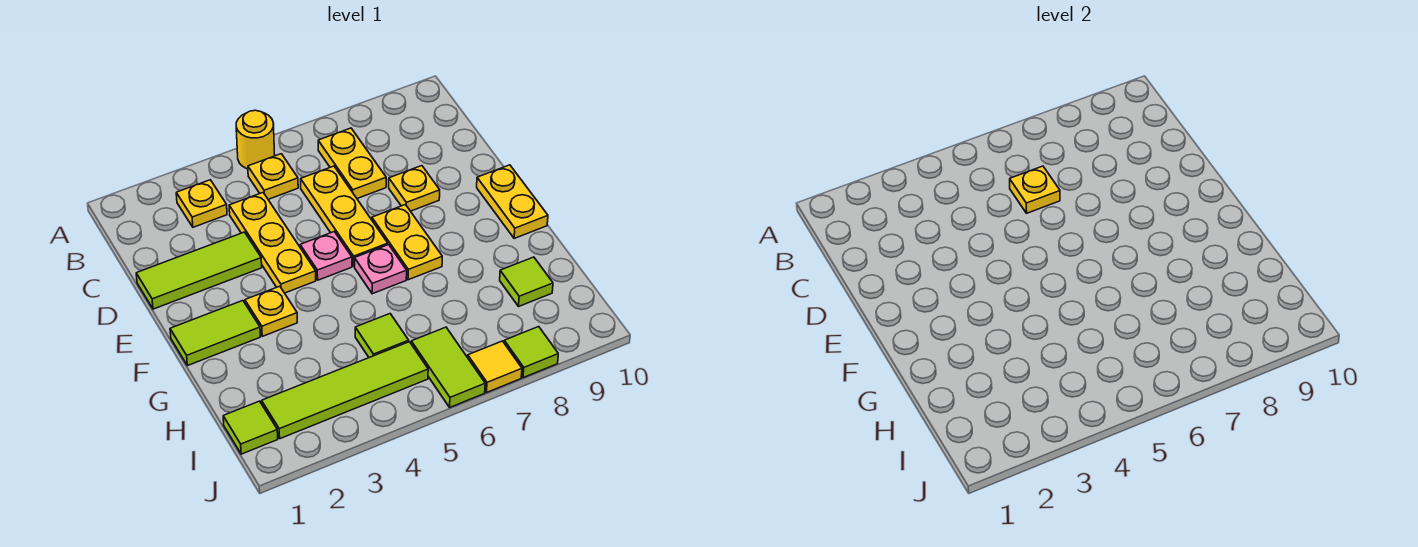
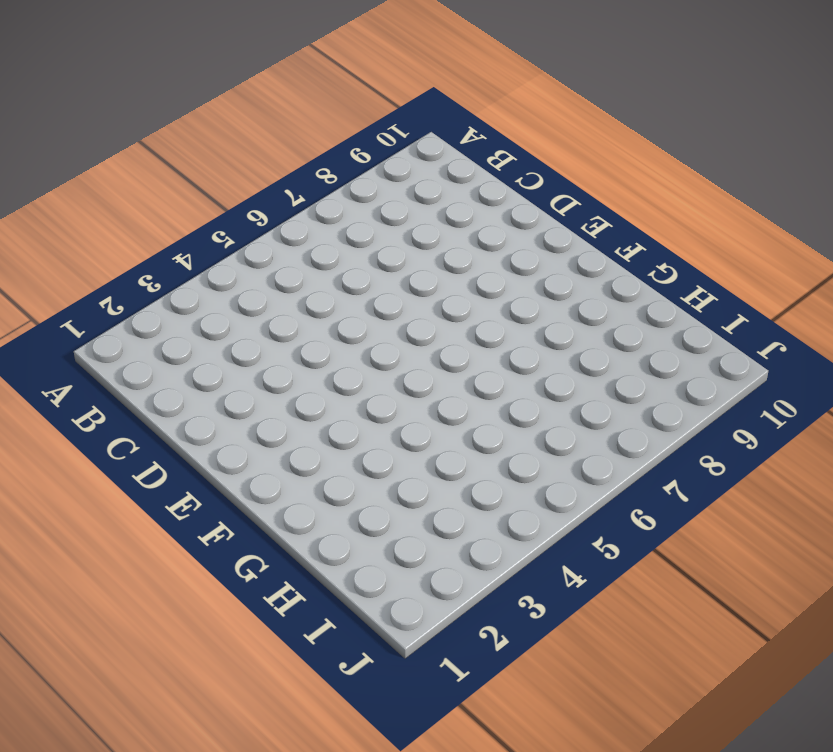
none -> yellow 1x1 round brick [236,110,275,169]
none -> yellow 1x1 plate [176,180,227,227]
none -> yellow 1x1 plate [248,154,298,199]

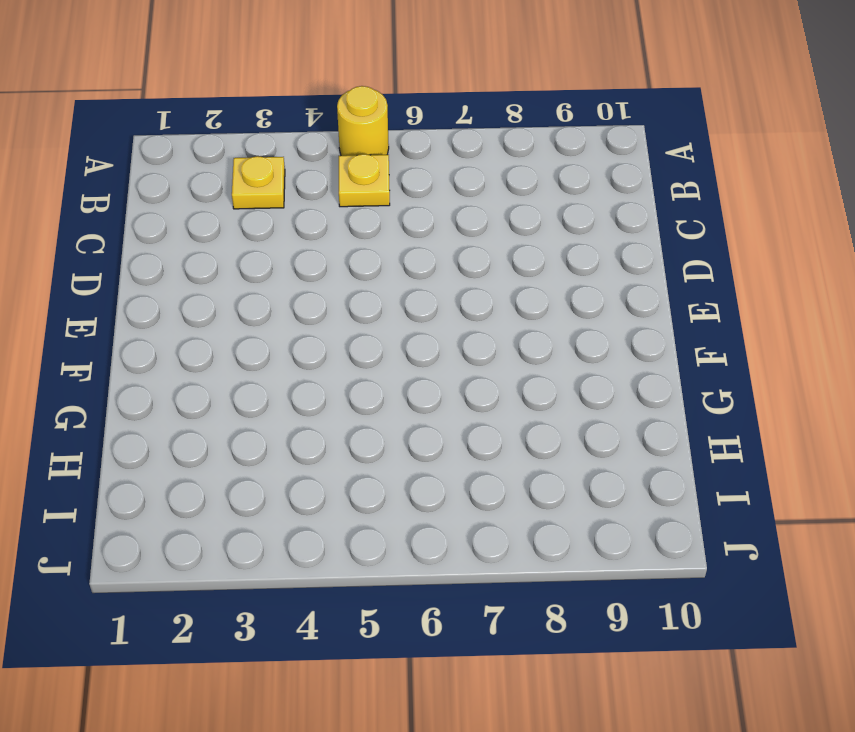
none -> yellow 1x2 plate [318,128,386,198]
none -> yellow 1x3 plate [229,193,316,293]
none -> yellow 1x3 plate [301,166,388,266]

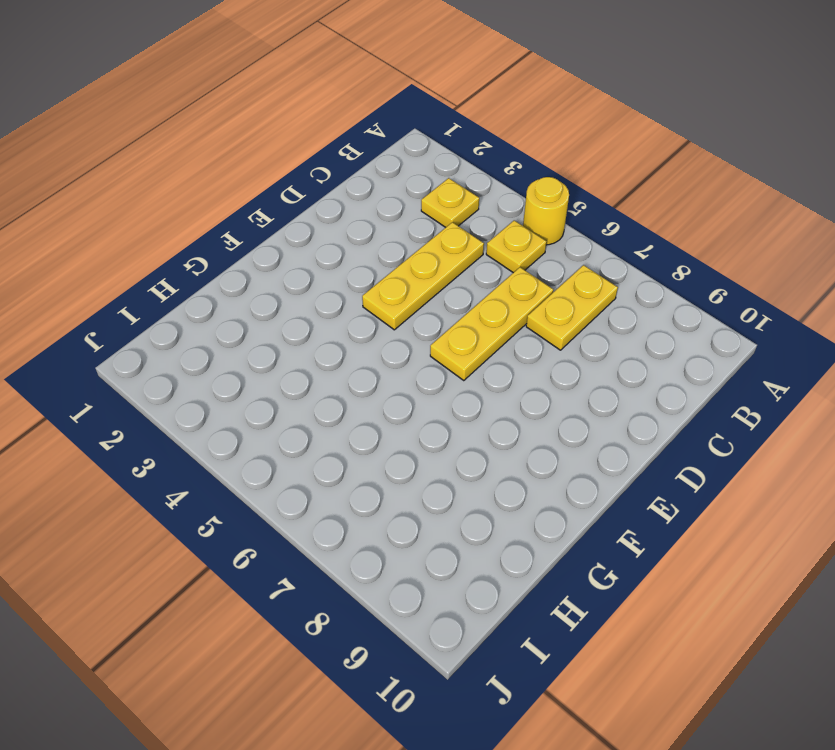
none -> lime 1x3 tile [136,232,262,309]
none -> yellow 1x1 plate [389,166,440,211]
none -> pink 1x1 plate [300,232,352,280]

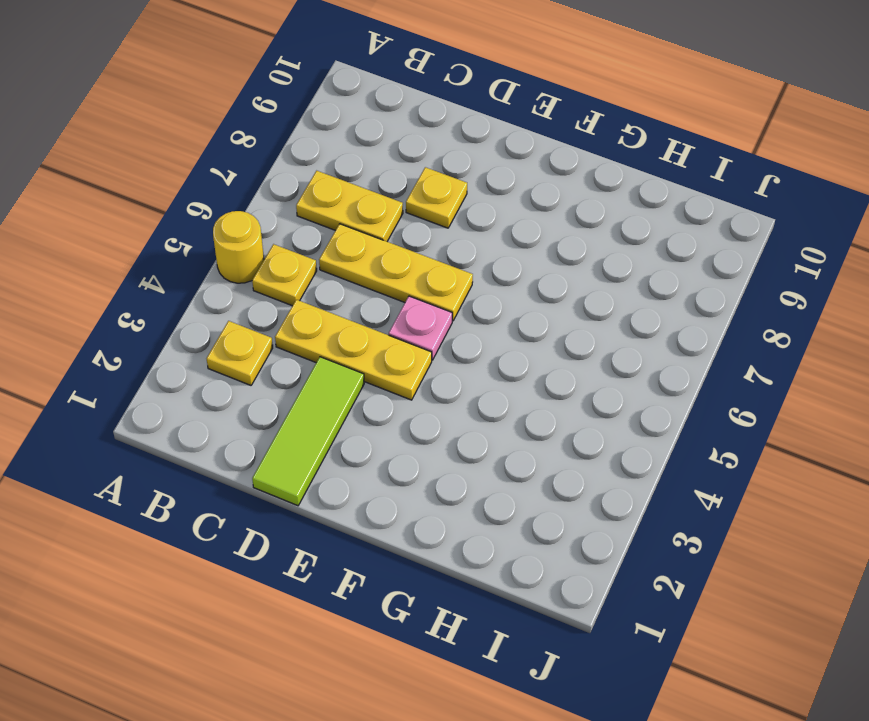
none -> yellow 1x2 plate [372,205,442,280]
none -> yellow 1x2 plate [477,165,548,239]
none -> lime 1x2 tile [170,301,260,366]

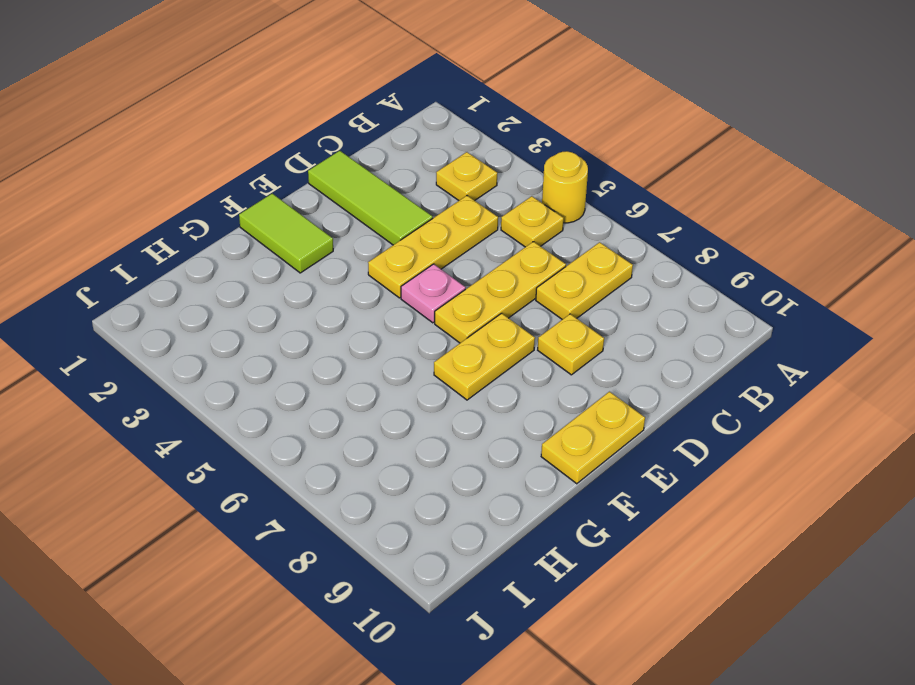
none -> yellow 1x1 plate [245,286,297,336]
none -> pink 1x1 plate [355,245,407,294]
none -> lime 1x1 tile [355,314,409,358]

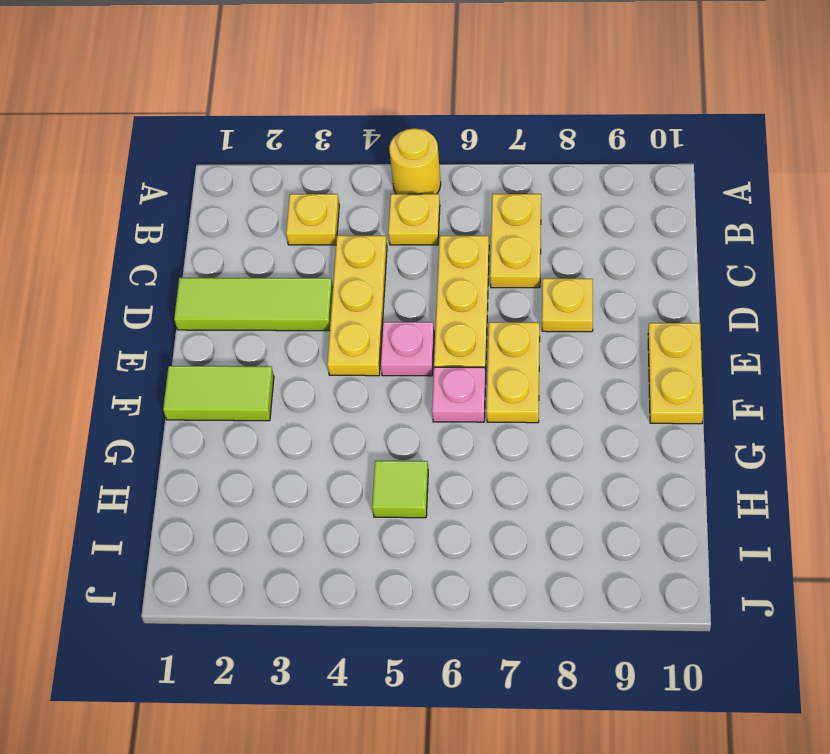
none -> yellow 1x1 plate [245,286,297,336]
none -> lime 1x1 tile [500,257,553,306]
none -> lime 1x1 tile [223,401,278,454]

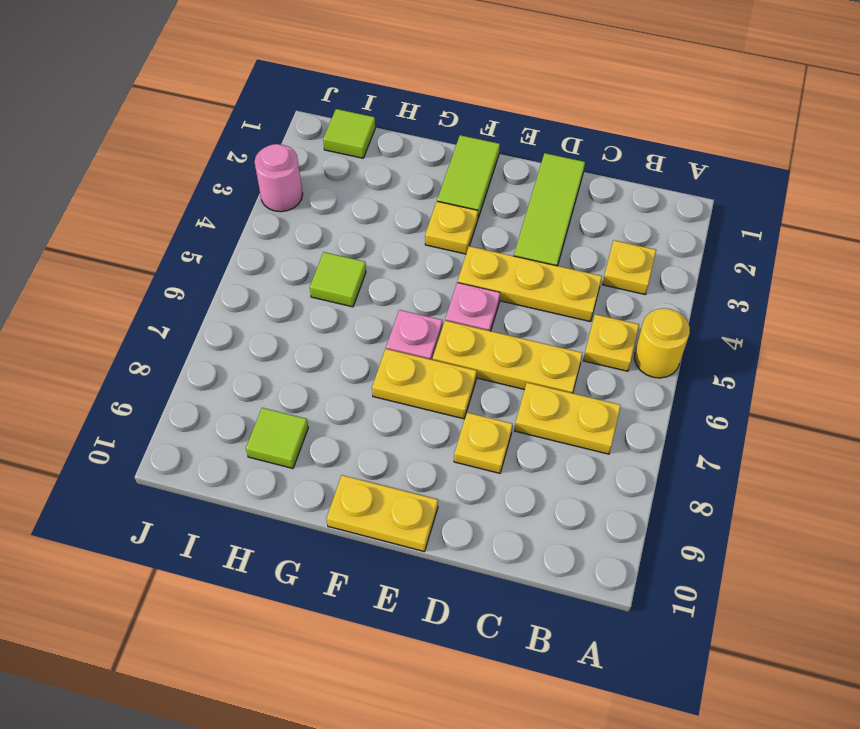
pink 1x1 round brick [254,144,303,212] -> none
none -> lime 1x4 tile [262,342,428,439]
none -> lime 1x2 tile [411,327,485,407]
none -> yellow 1x1 tile [468,341,522,392]

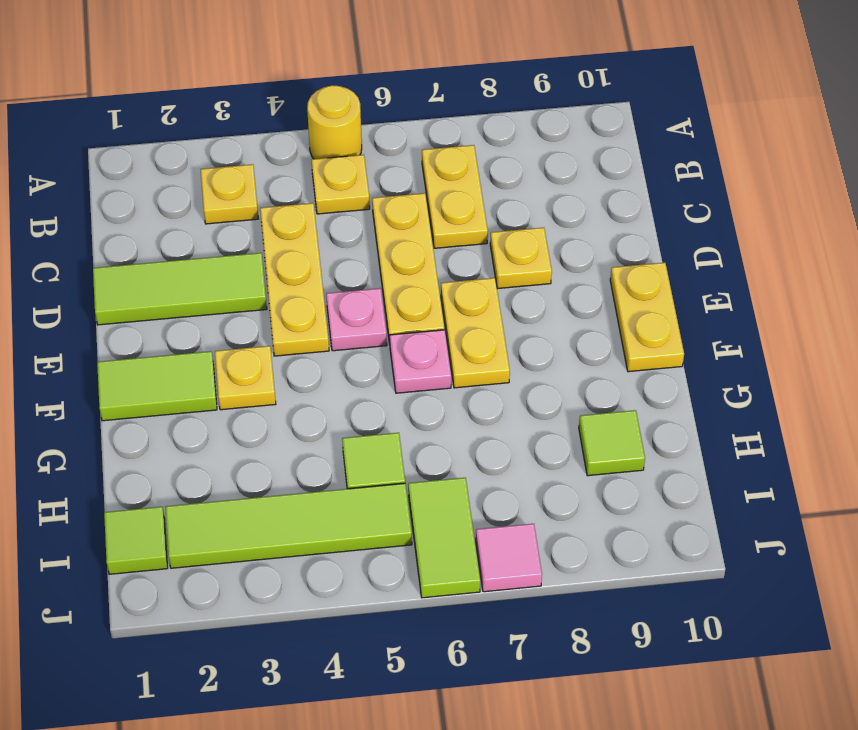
pink 1x1 tile [476,524,542,592] -> yellow 1x1 tile [468,341,522,392]
none -> lime 1x1 tile [504,327,558,378]
none -> yellow 1x1 plate [1010,166,1060,213]

